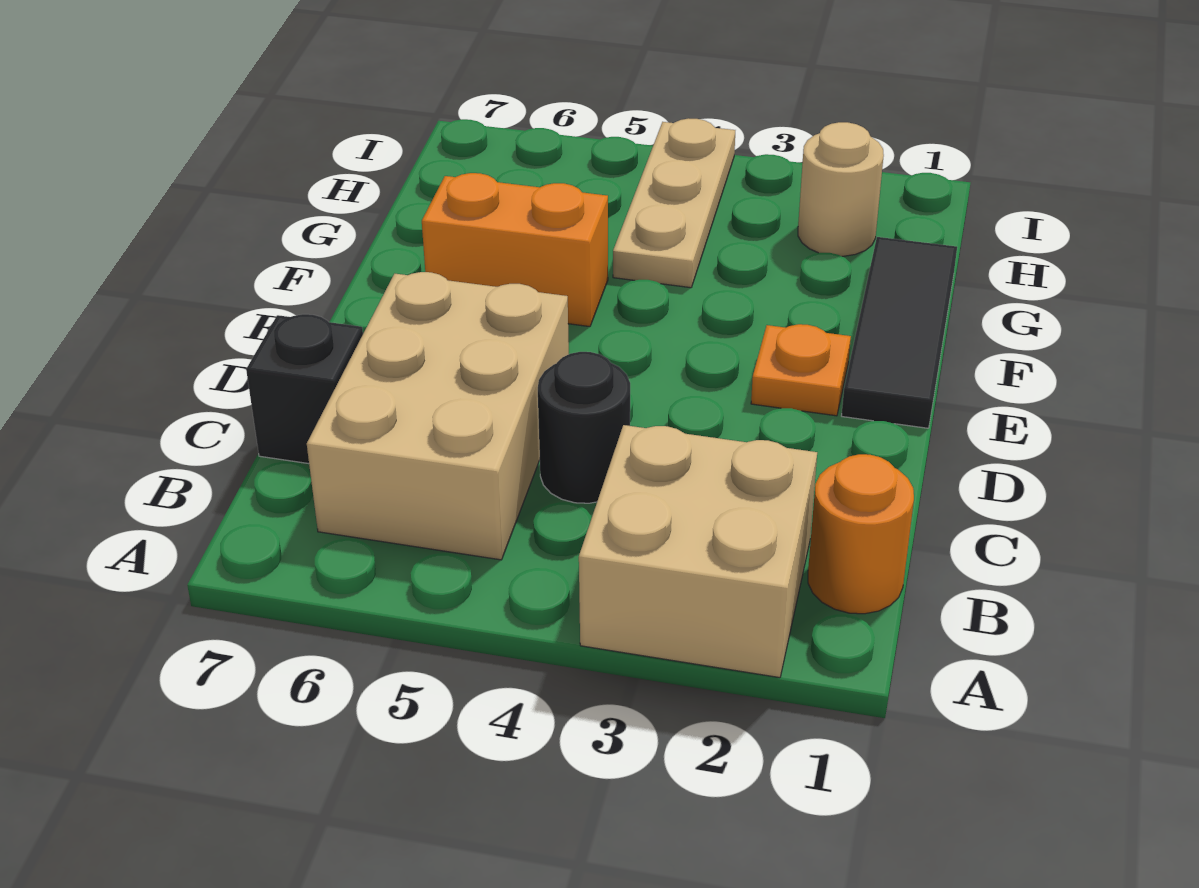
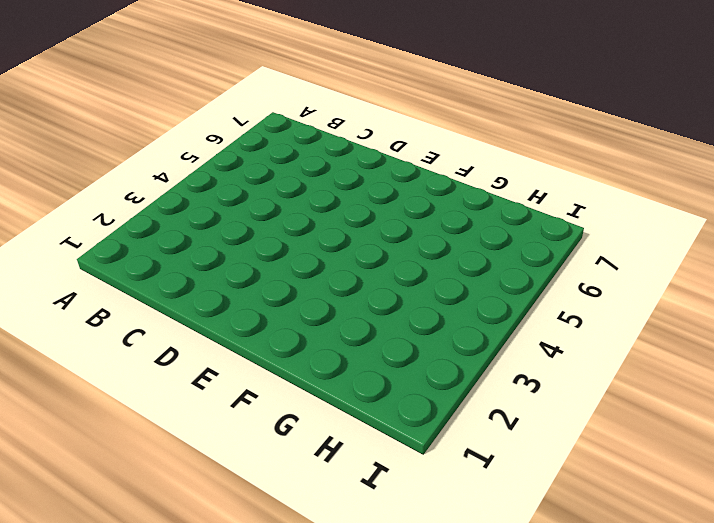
none -> tan 2x2 brick [579,425,817,678]
none -> orange 1x1 round brick [808,454,914,614]

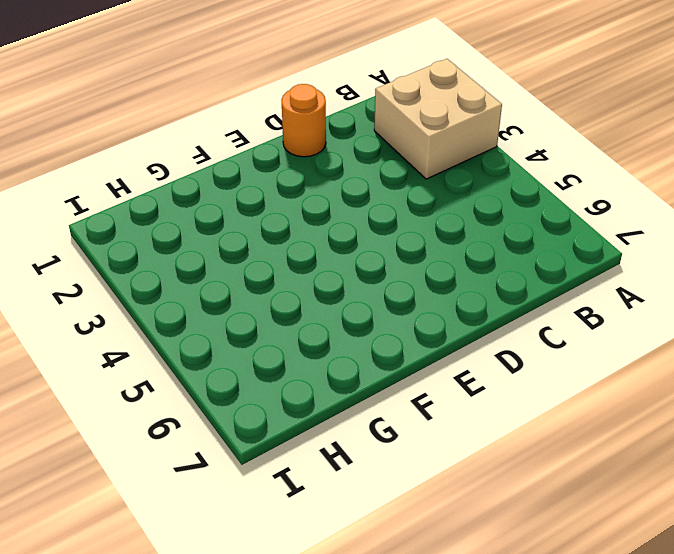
orange 1x1 round brick [281,84,326,157] -> orange 1x1 round brick moved to [808,454,914,614]
none -> tan 2x3 brick [307,272,569,560]
none -> black 1x1 round brick [538,352,630,503]

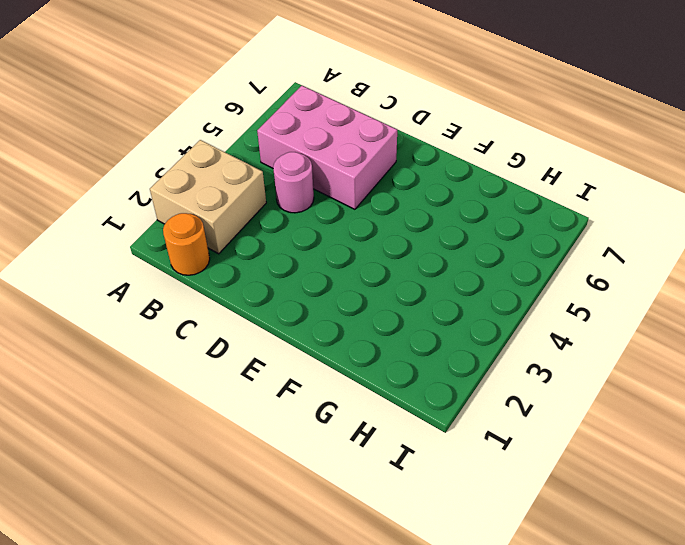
pink 2x3 brick [257,86,397,209] -> tan 2x3 brick [307,272,569,560]
pink 1x1 round brick [273,152,314,213] -> black 1x1 round brick [538,352,630,503]
none -> black 1x1 brick [246,314,363,464]
none -> black 1x3 tile [842,237,957,428]

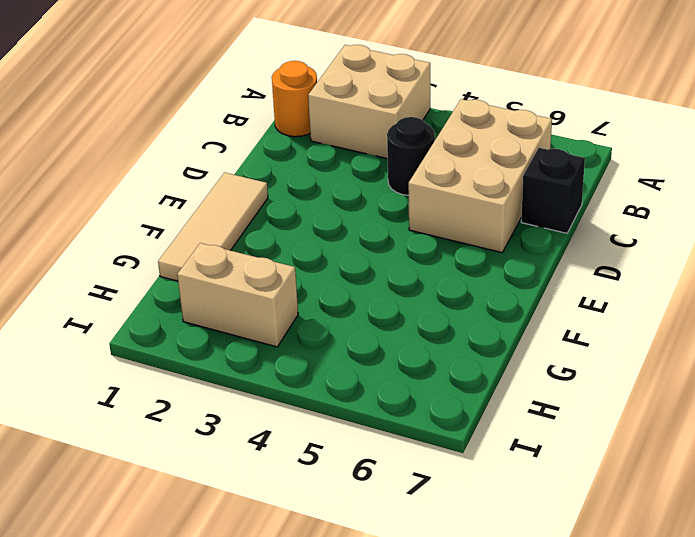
tan 1x3 tile [158,173,268,281] -> black 1x3 tile [842,237,957,428]
tan 1x2 brick [177,243,298,347] -> tan 1x1 round brick [798,122,884,256]
none -> orange 1x1 plate [751,324,851,416]
none -> orange 1x2 brick [422,173,608,327]

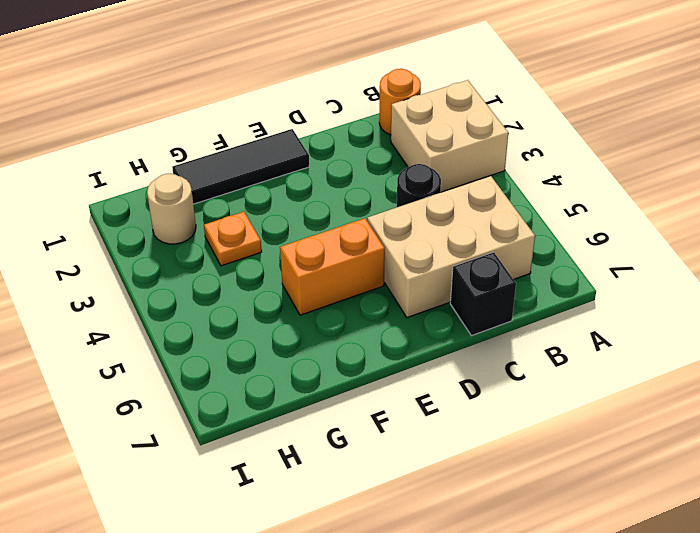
orange 1x2 brick [280,218,385,315] -> orange 1x2 brick turned to [422,173,608,327]
orange 1x1 plate [204,212,262,266] -> orange 1x1 plate moved to [751,324,851,416]
none -> tan 1x3 plate [613,118,735,288]

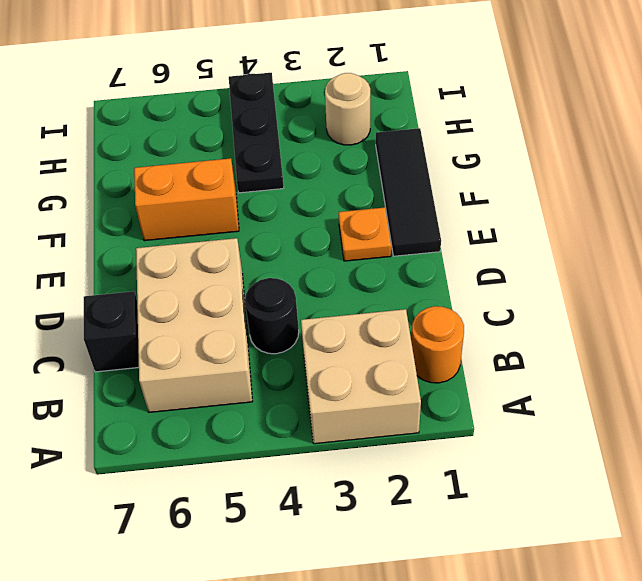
black 1x3 plate [229,73,284,193] -> tan 1x3 plate [613,118,735,288]

